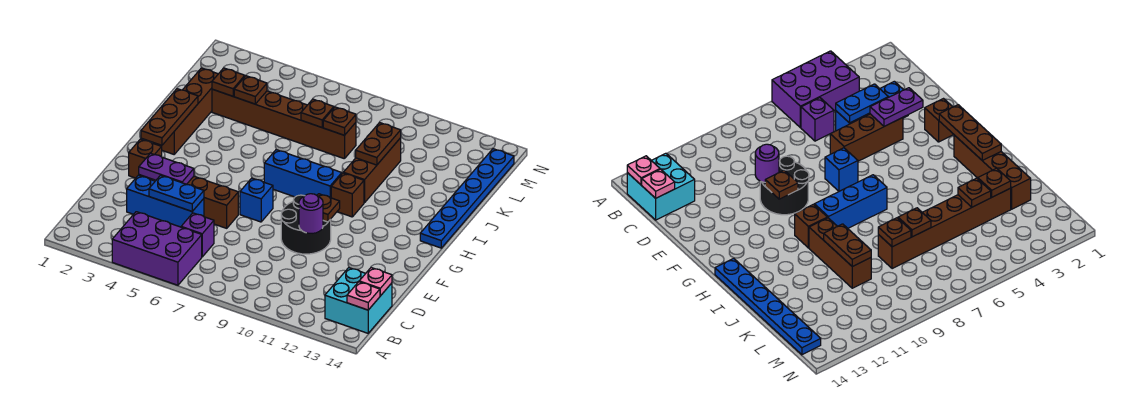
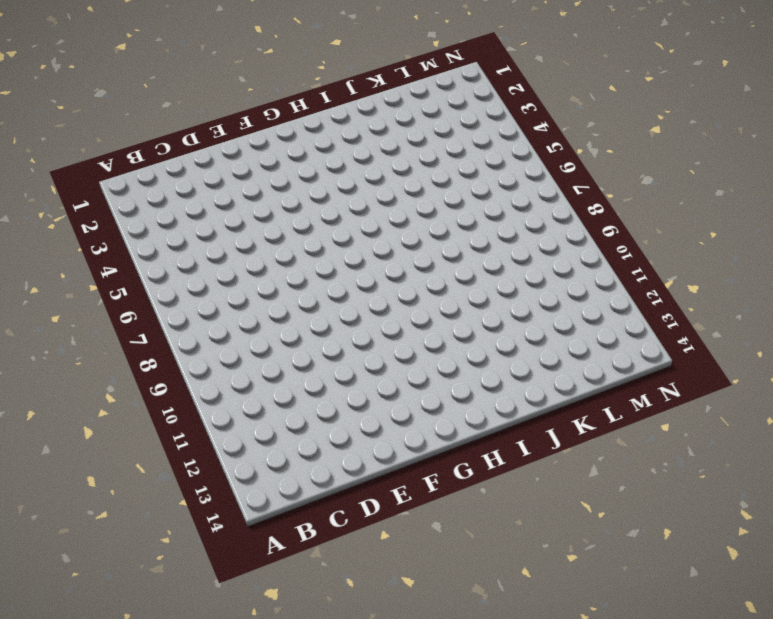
none -> purple 2x3 brick [112,212,202,285]
none -> cyan 2x2 brick [325,268,392,333]
none -> purple 1x1 brick [181,213,214,257]

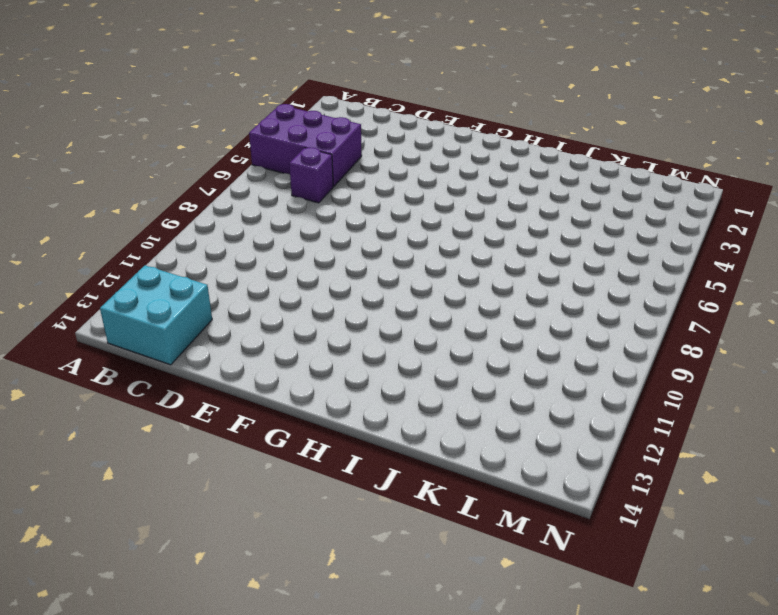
purple 2x3 brick [249,104,362,186] -> purple 2x3 brick turned to [112,212,202,285]
none -> blue 1x3 brick [127,175,204,227]
none -> brown 1x3 brick [187,176,238,228]
none -> black 2x2 round brick [281,195,331,254]

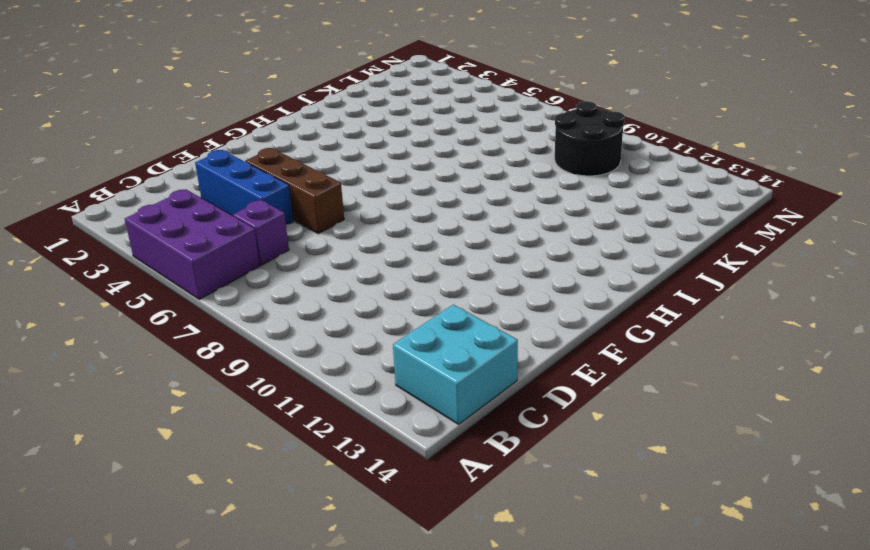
black 2x2 round brick [555,101,625,176] -> black 2x2 round brick moved to [281,195,331,254]
none -> brown 1x1 brick [129,139,162,180]
none -> blue 1x1 brick [240,178,273,222]
none -> brown 1x4 brick [153,68,218,154]

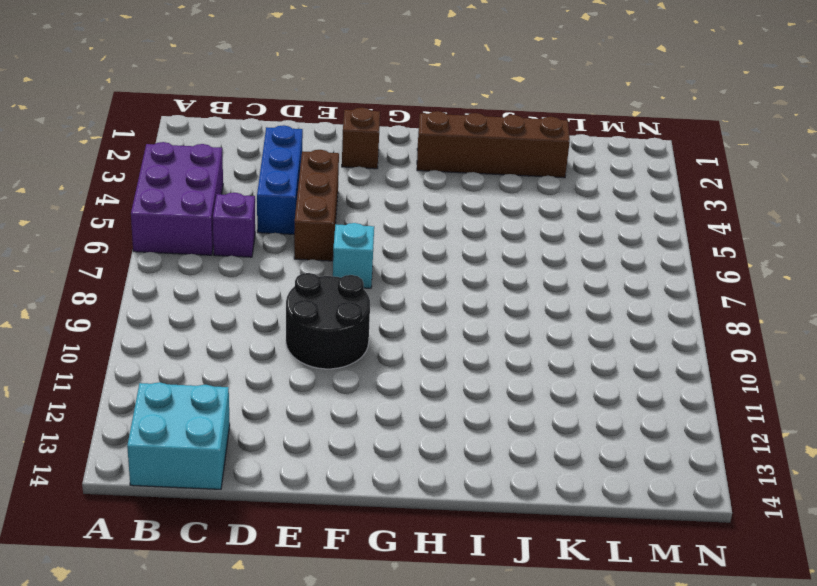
cyan 1x1 brick [333,223,374,288] -> blue 1x1 brick [240,178,273,222]
none -> blue 1x3 brick [264,150,342,198]
none -> brown 1x1 brick [331,173,364,217]
none -> blue 1x6 plate [420,149,514,248]

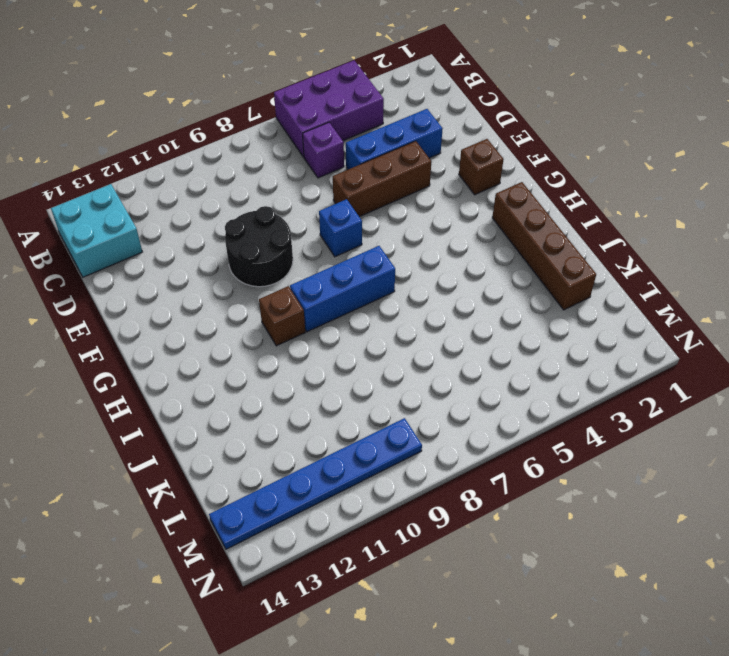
blue 1x6 plate [209,418,422,549] -> blue 1x6 plate turned to [420,149,514,248]
none -> brown 1x3 brick [343,138,401,203]
none -> brown 1x6 brick [212,89,356,159]
none -> pink 1x1 plate [347,282,380,310]

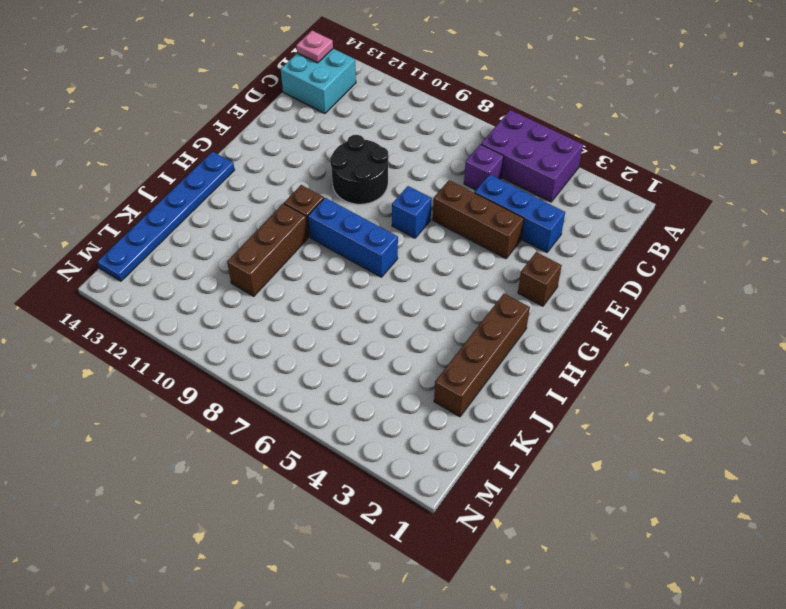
none -> brown 1x6 brick [212,89,356,159]
none -> pink 1x1 plate [359,268,392,296]
none -> blue 1x2 plate [149,175,204,211]

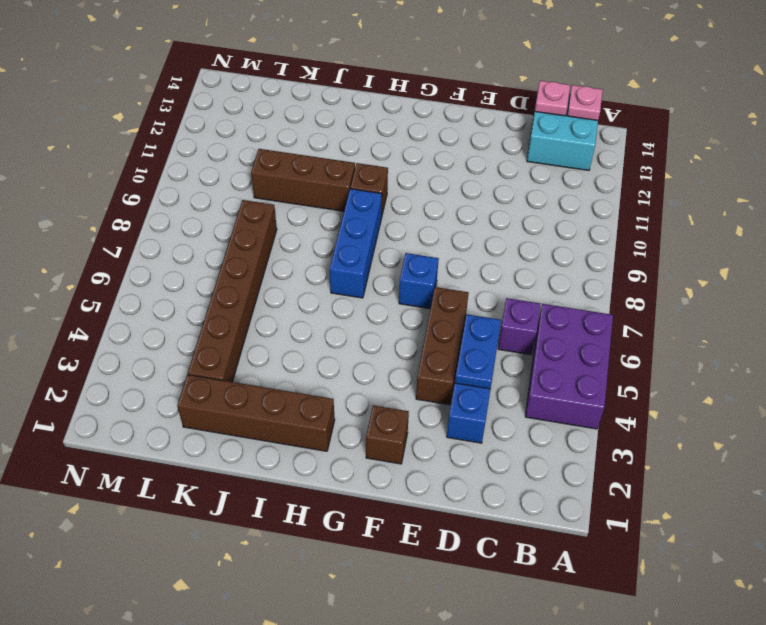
none -> black 2x2 round brick [281,195,331,254]
none -> blue 1x6 plate [420,149,514,248]
none -> purple 1x2 plate [139,153,194,184]

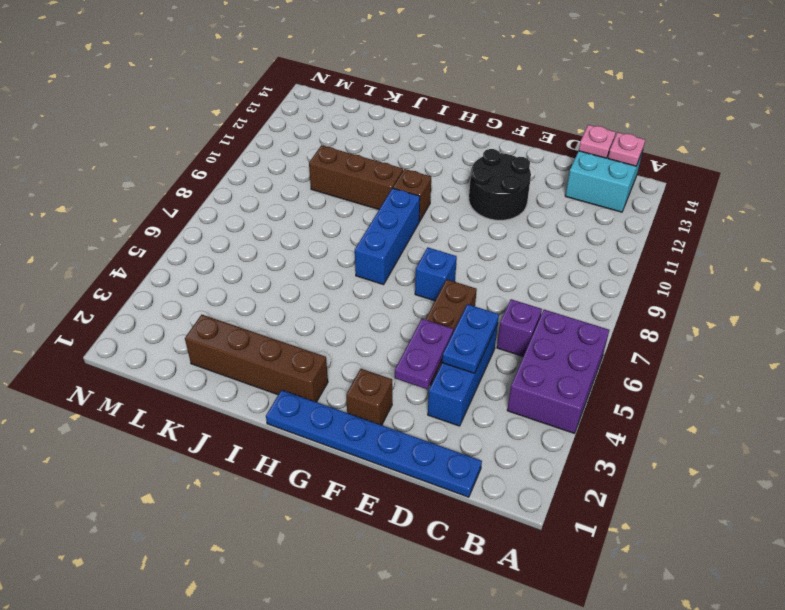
blue 1x6 plate [266,390,482,497] -> blue 1x6 plate moved to [420,149,514,248]
black 2x2 round brick [469,149,531,220] -> black 2x2 round brick moved to [281,195,331,254]
none -> brown 1x6 brick [212,89,356,159]
none -> purple 1x1 round brick [299,194,323,233]
none -> brown 1x1 plate [317,194,340,222]

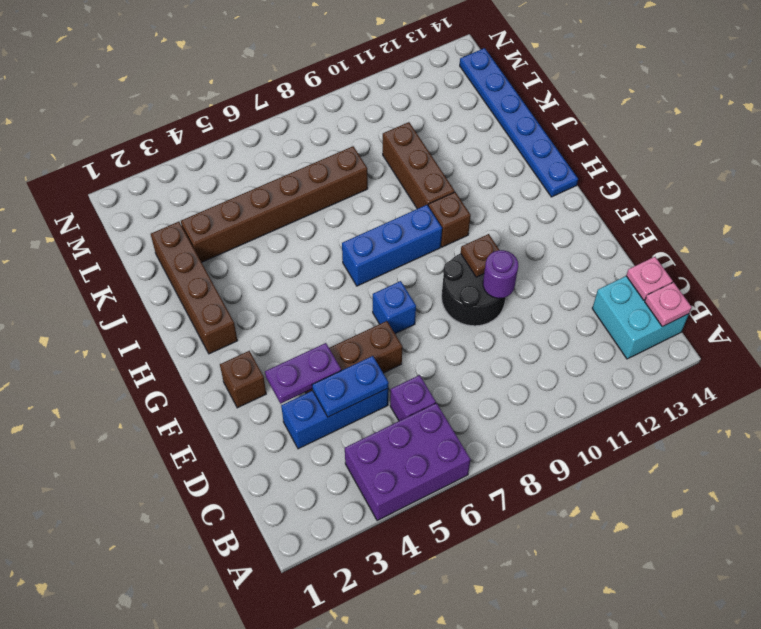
none -> brown 1x3 plate [141,89,198,145]
none -> brown 1x2 plate [356,122,401,165]
none -> brown 1x1 plate [212,68,245,96]

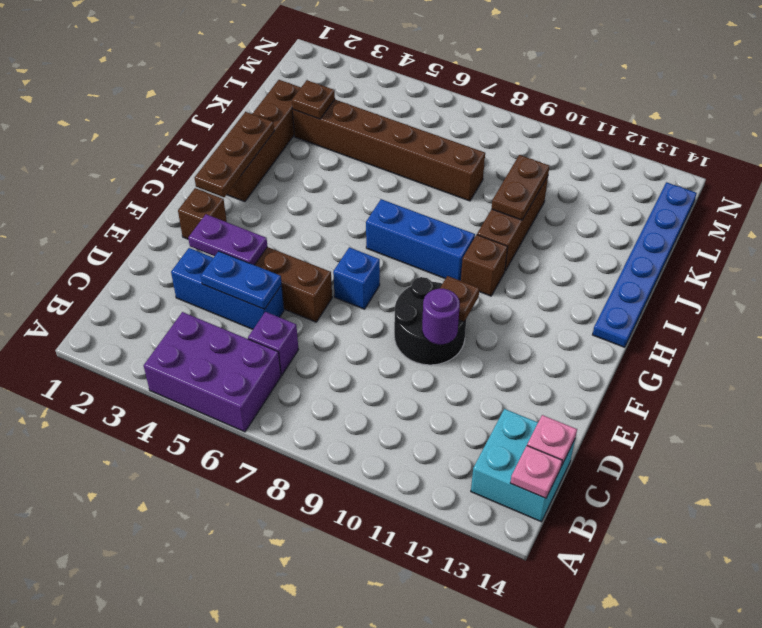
none -> brown 1x1 plate [234,76,267,104]
none -> brown 1x1 plate [301,99,334,127]
none -> brown 1x1 plate [323,107,356,135]

